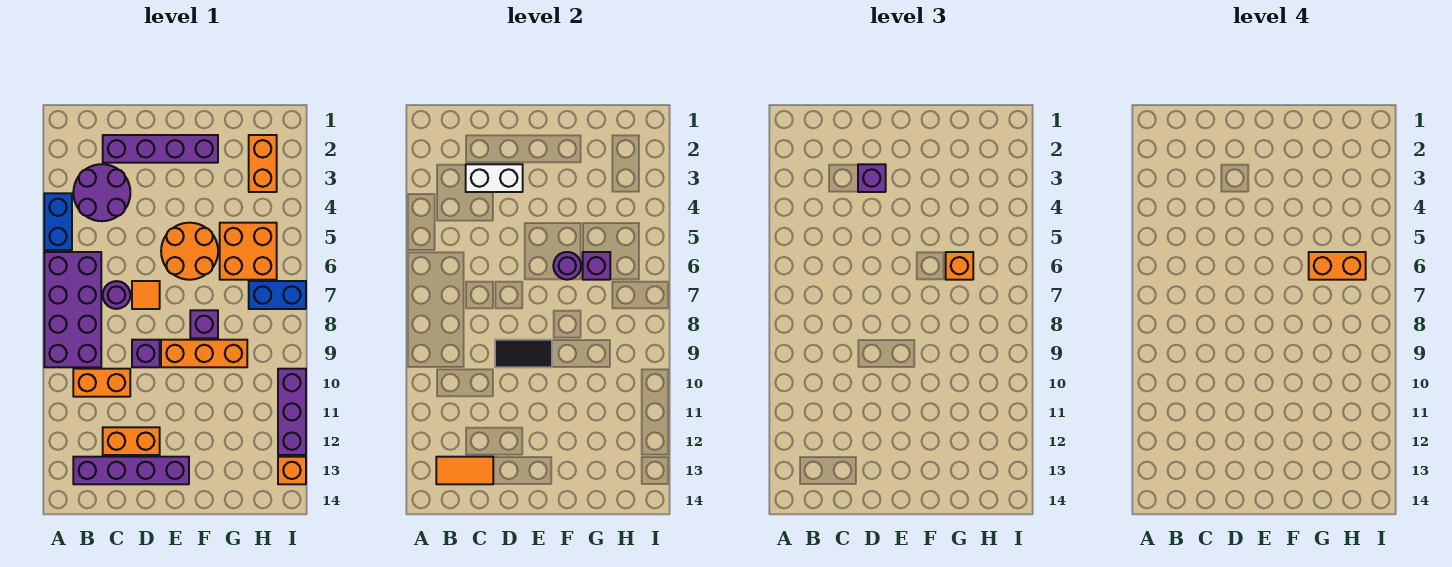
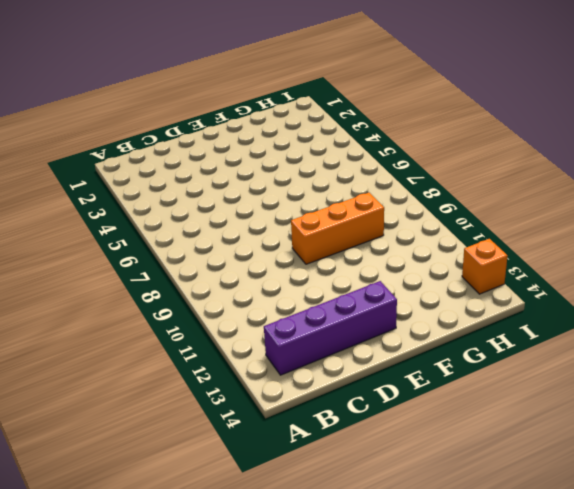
none -> blue 1x2 brick [44,193,72,250]
none -> purple 2x4 brick [44,252,101,367]
none -> purple 2x2 round brick [73,164,130,221]

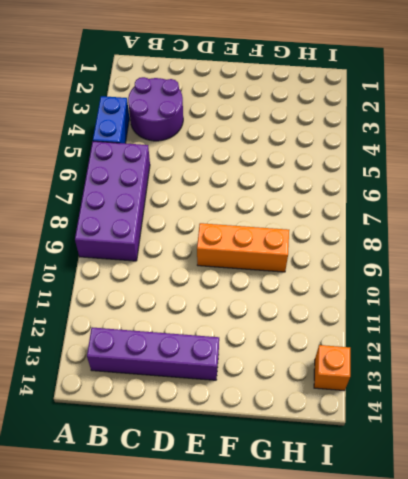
none -> orange 1x2 brick [73,369,130,397]
none -> purple 1x4 brick [103,135,218,163]
none -> purple 1x1 round brick [103,281,130,309]

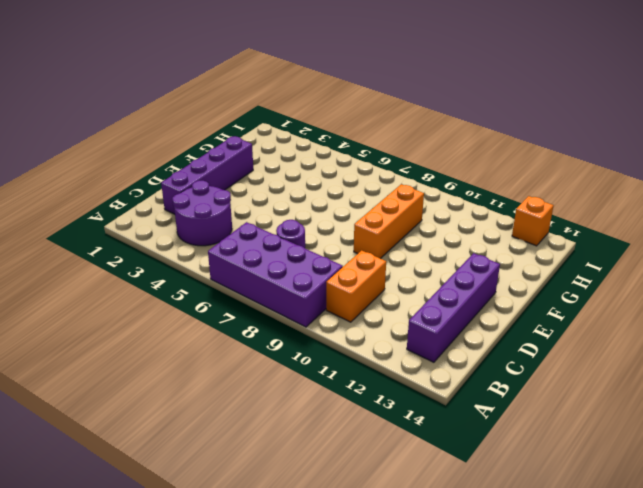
none -> blue 1x2 brick [44,193,72,250]
none -> orange 1x2 brick [103,427,160,455]
none -> orange 1x1 tile [132,281,160,309]

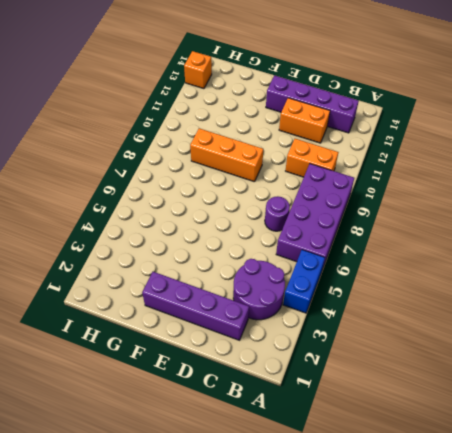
none -> orange 1x1 tile [132,281,160,309]
none -> purple 1x1 brick [132,340,160,367]
none -> orange 2x2 round brick [161,223,218,280]

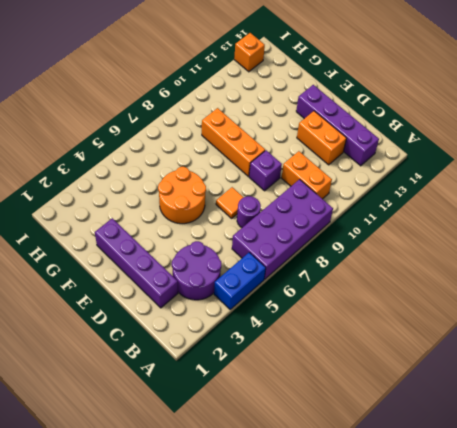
none -> purple 1x1 brick [190,310,218,338]
none -> orange 2x2 brick [220,223,277,280]
none -> orange 1x2 brick [249,135,277,192]

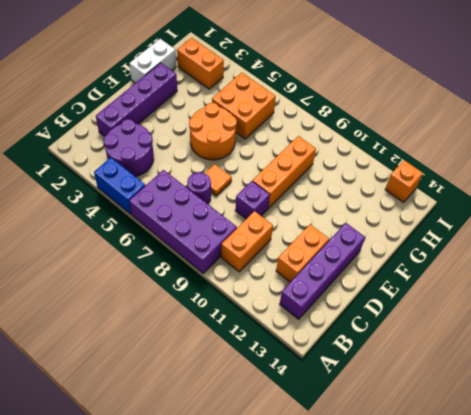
white 1x2 brick [129,39,176,83] -> white 1x2 brick moved to [466,164,523,192]
none -> purple 1x1 brick [190,310,218,338]
none -> blue 1x2 brick [249,281,306,309]
none -> purple 1x3 brick [278,369,306,455]

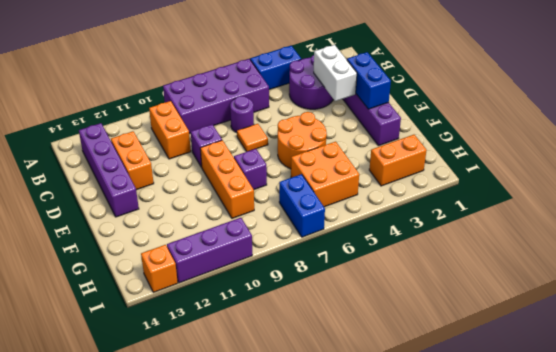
blue 1x2 brick [347,52,391,109] -> none
none -> orange 1x2 tile [436,457,493,484]
none -> black 1x2 tile [495,340,552,367]
none -> purple 1x1 round brick [553,252,581,280]

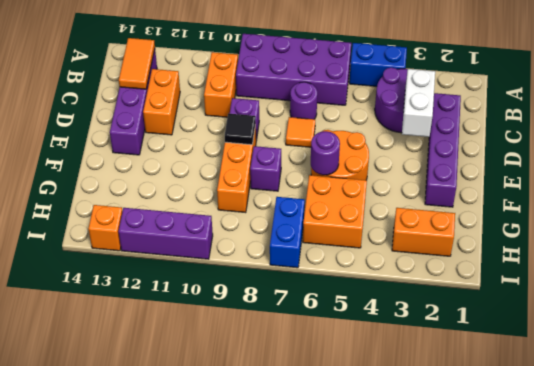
black 1x1 tile [225,114,256,145] -> black 1x2 tile [495,340,552,367]
none -> purple 1x1 brick [583,252,610,280]
none -> purple 1x1 brick [858,164,886,192]
none -> orange 1x1 brick [946,252,973,280]

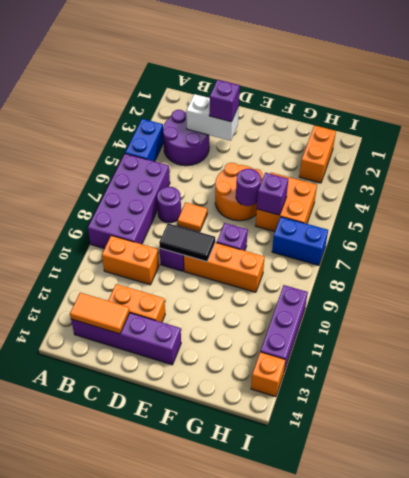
none -> purple 1x4 brick [103,135,218,163]
none -> orange 1x1 brick [946,252,973,280]
none -> orange 1x2 brick [1309,252,1366,280]

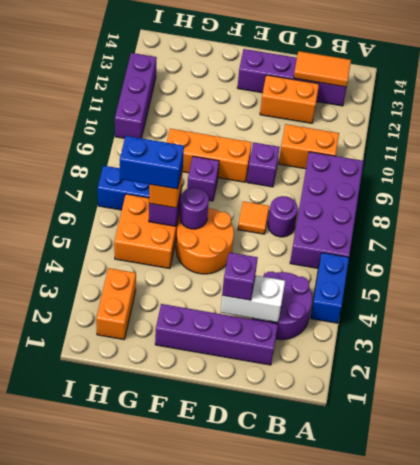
blue 1x2 brick [120,136,184,189] -> orange 1x2 brick [1309,252,1366,280]
none -> orange 1x1 brick [278,457,306,484]
none -> black 1x2 tile [495,340,552,367]

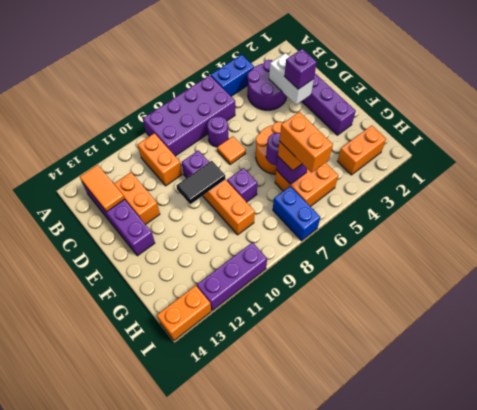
black 1x2 tile [176,161,226,204] -> black 1x2 tile turned to [495,340,552,367]
orange 1x2 brick [157,286,211,340] -> orange 1x1 brick [278,457,306,484]

